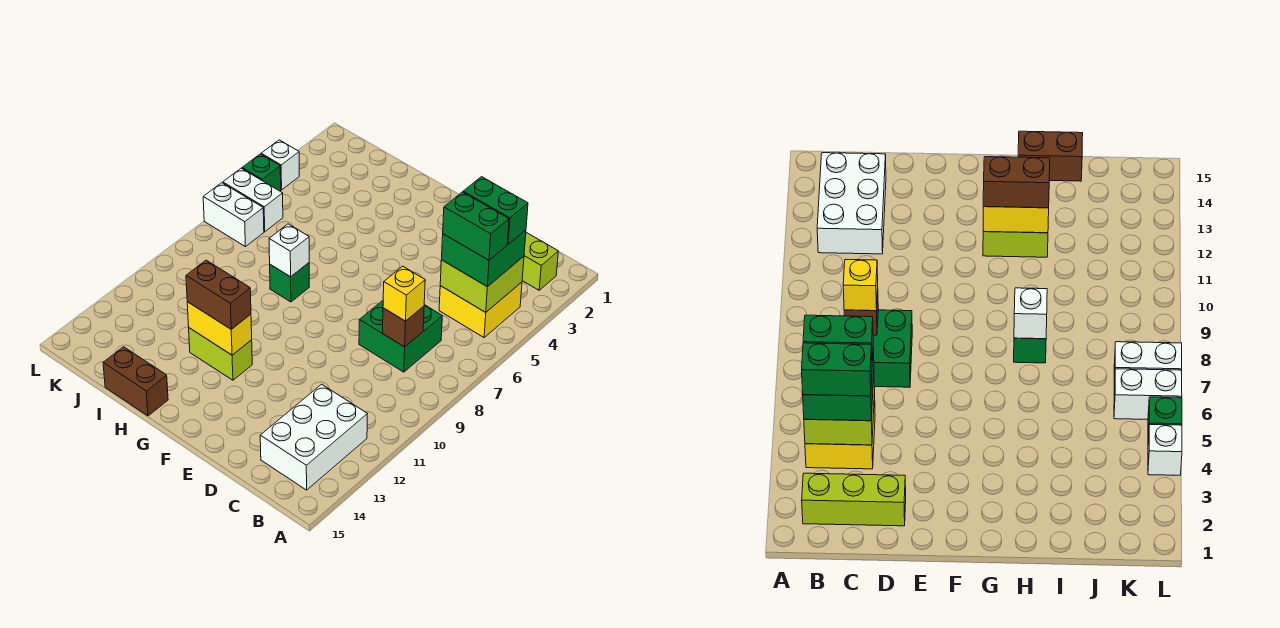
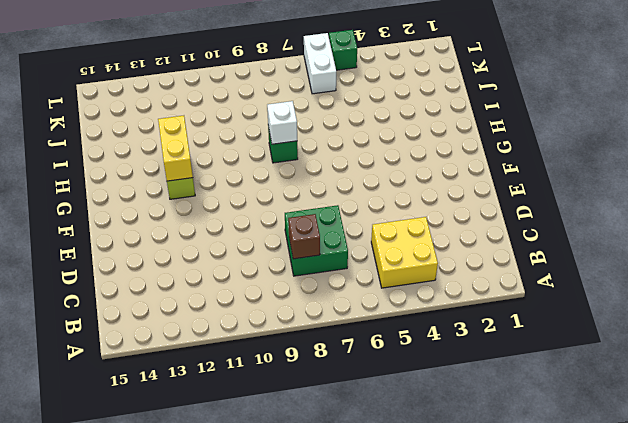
none -> lime 1x3 brick [522,233,558,290]
none -> white 2x3 brick [260,384,367,490]
none -> brown 1x2 brick [103,347,168,416]

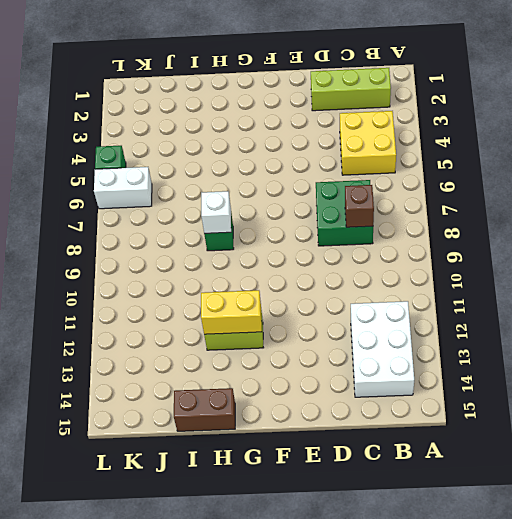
none -> white 1x2 brick [203,183,264,247]
none -> white 1x1 brick [261,140,299,190]
none -> lime 2x2 brick [440,256,524,312]

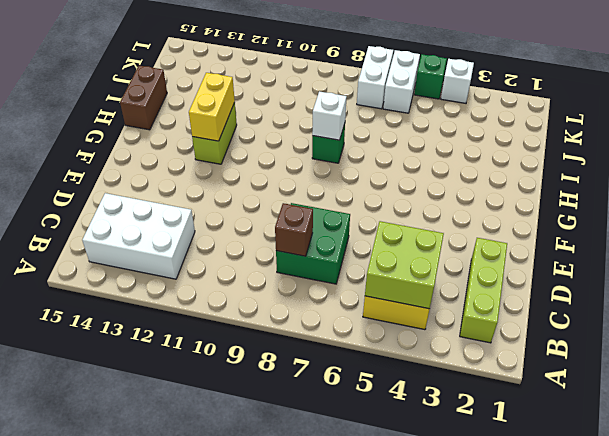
none -> green 2x2 brick [442,230,526,287]
none -> yellow 1x1 brick [383,266,425,321]
none -> brown 1x2 brick [186,260,251,329]

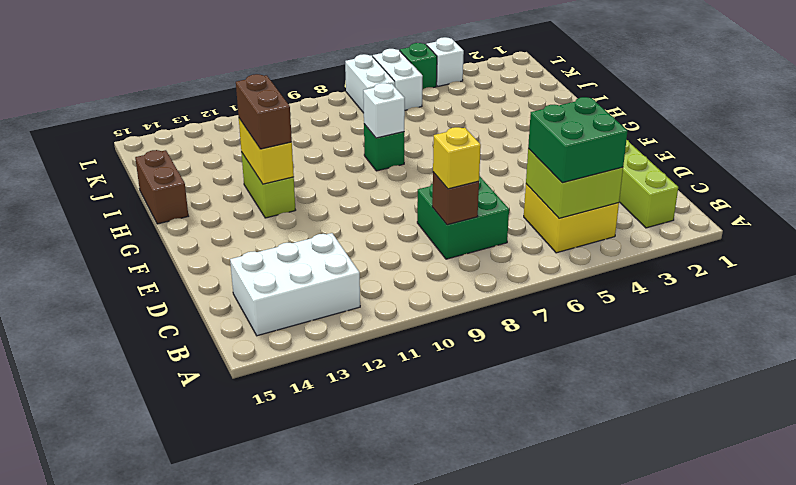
none -> green 1x2 brick [463,177,528,244]
none -> green 1x2 brick [443,192,509,260]

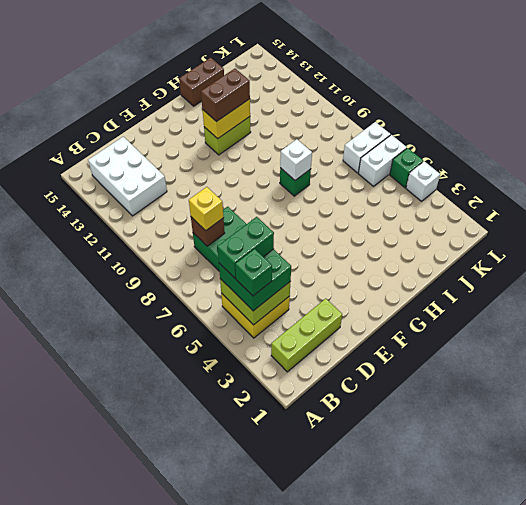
green 1x1 brick [235,249,272,296] -> green 1x2 brick [463,177,528,244]

